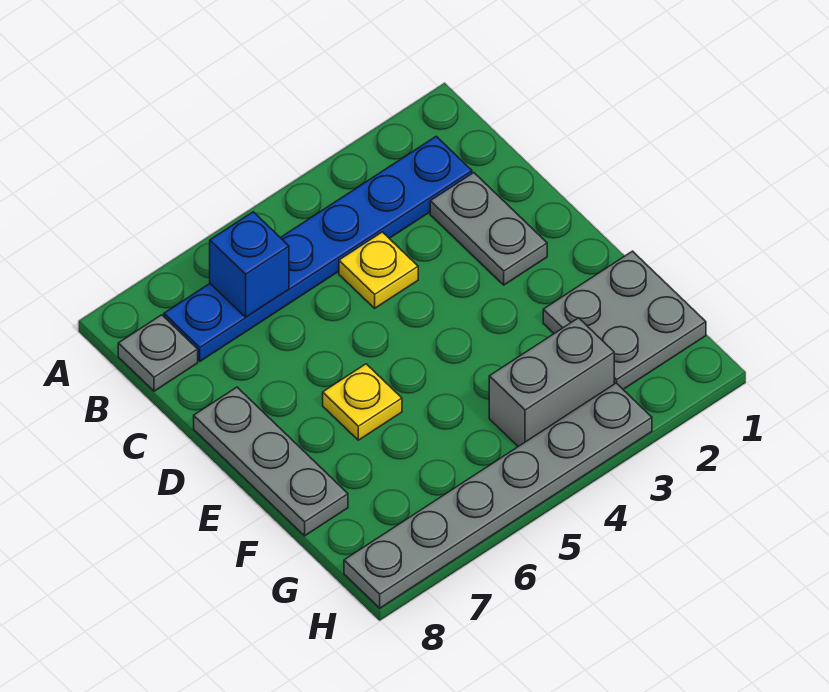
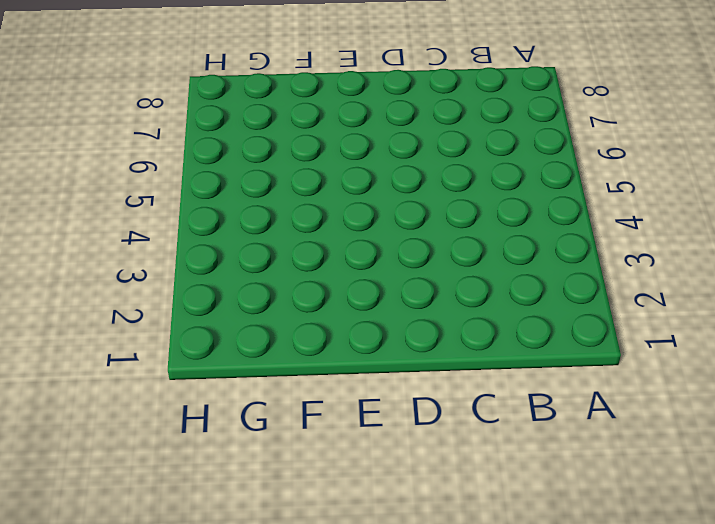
none -> blue 1x6 plate [164,136,472,361]
none -> grey 1x1 plate [118,315,198,391]

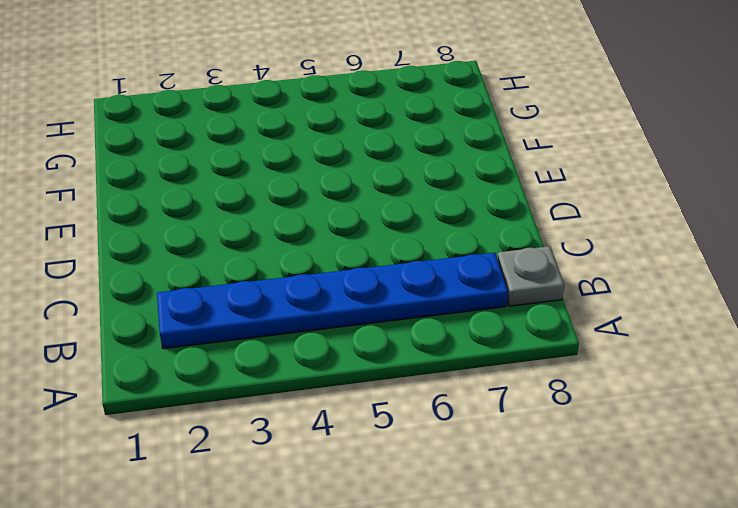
none -> grey 1x2 plate [430,173,547,285]
none -> yellow 1x1 plate [339,232,418,308]

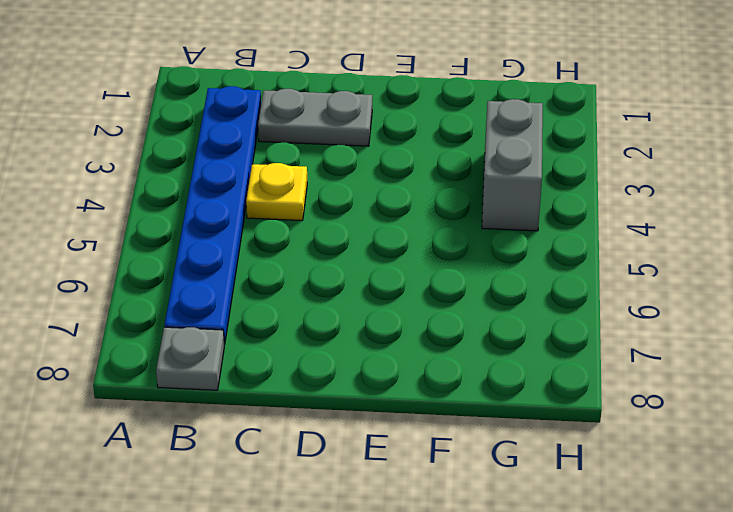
none -> grey 1x3 plate [194,387,348,536]
none -> yellow 1x1 plate [323,364,402,440]

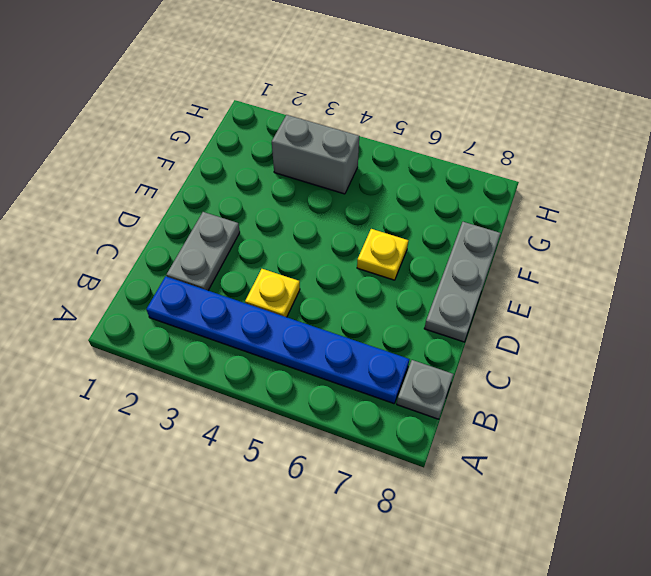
none -> grey 2x2 plate [543,251,706,389]
none -> grey 1x6 plate [344,383,652,608]

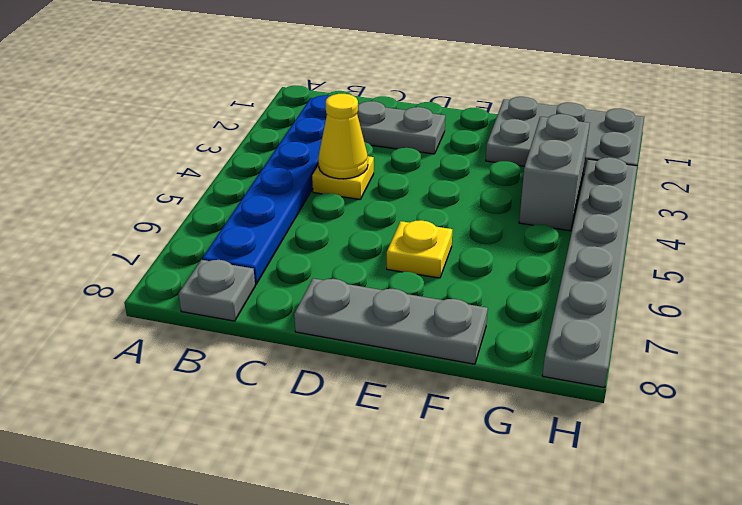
yellow 1x1 cone [318,94,368,179] -> none
grey 2x3 plate [486,97,644,174] -> grey 2x2 plate [543,251,706,389]
none -> blue 1x1 brick [210,212,289,317]

